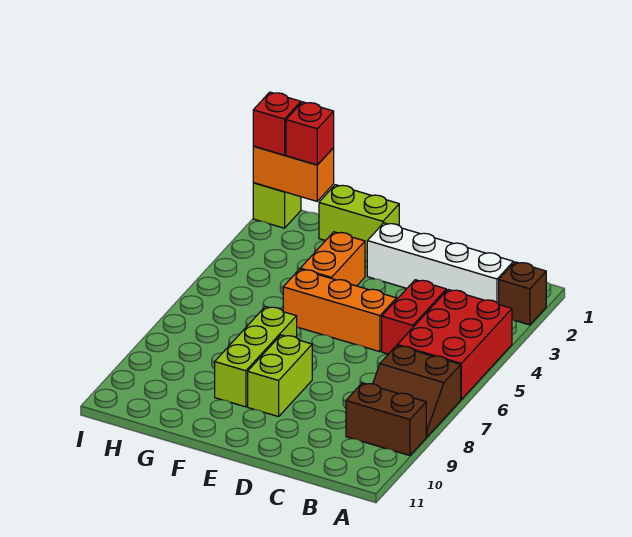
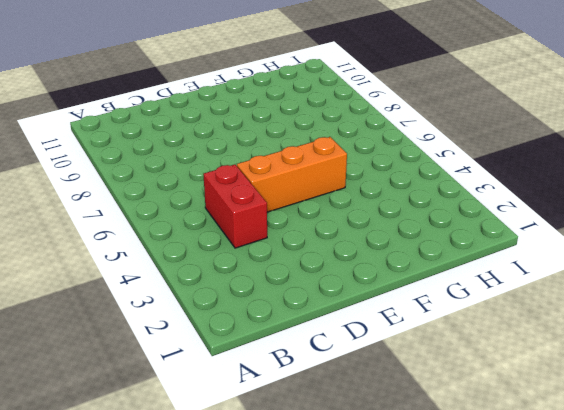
none -> brown 1x1 brick [499,262,546,325]
none -> red 2x3 brick [397,290,512,399]
none -> brown 2x2 slope [373,345,461,437]

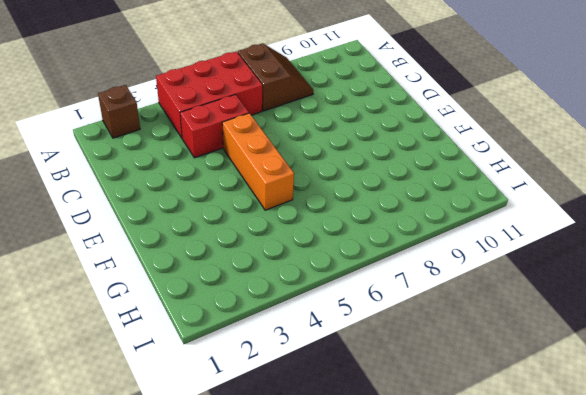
none -> brown 1x2 brick [346,383,426,456]
none -> white 1x4 brick [367,223,513,304]
none -> lime 1x2 brick [248,335,312,417]

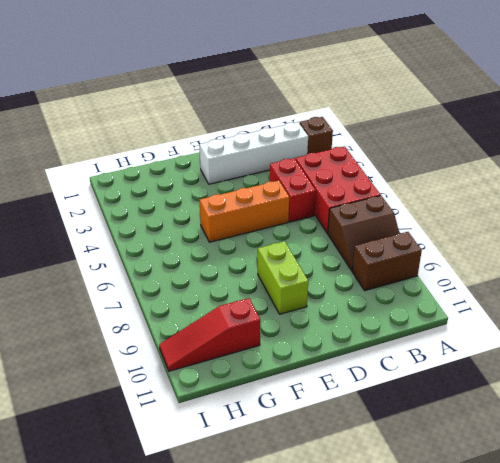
red 1x3 slope [159,298,260,371] -> none
none -> lime 1x2 brick [319,185,399,253]
none -> orange 1x2 brick [300,232,365,286]
none -> lime 1x3 brick [215,307,297,407]

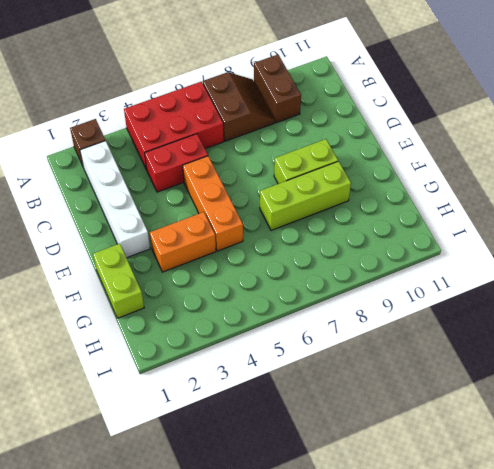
none -> lime 1x1 brick [253,183,301,228]
none -> orange 1x2 brick [253,146,334,201]
none -> red 1x1 brick [286,102,334,165]

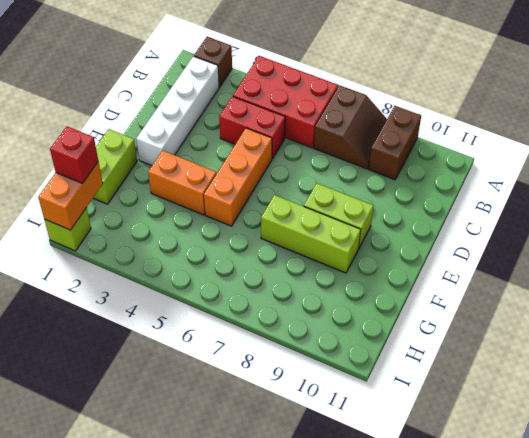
none -> red 1x1 brick [253,92,301,155]

